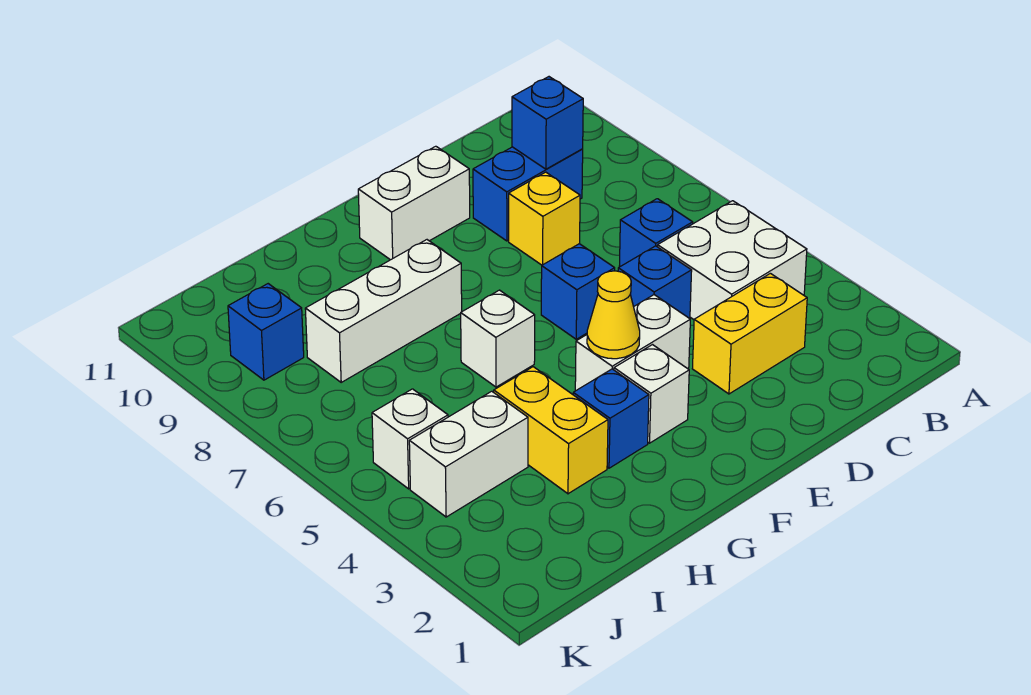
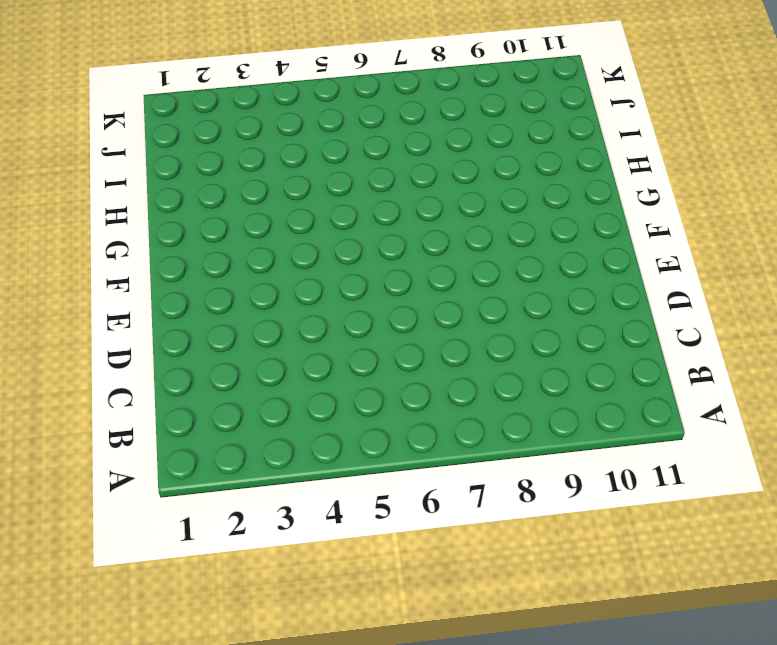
none -> white 2x2 brick [658,201,807,319]
none -> yellow 1x2 brick [692,273,807,394]
none -> blue 1x1 brick [619,199,693,267]

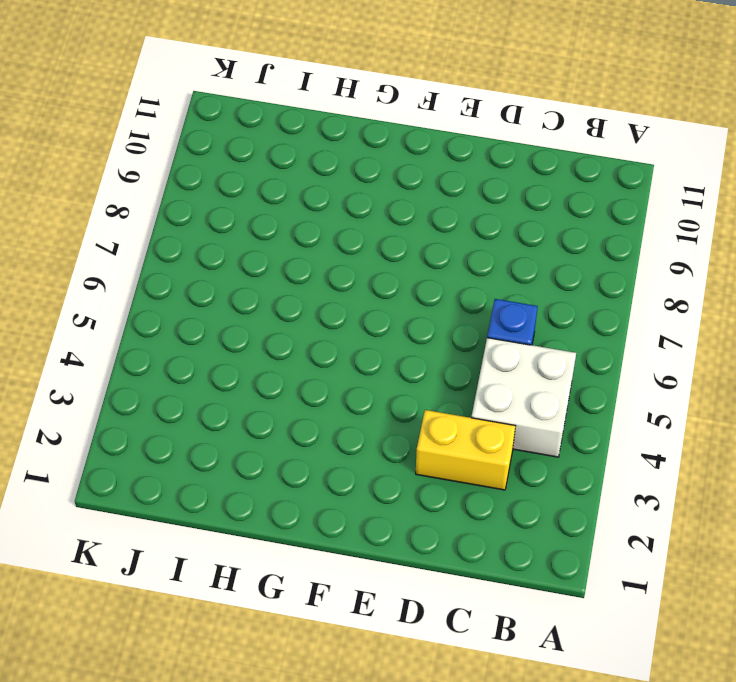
none -> blue 1x2 brick [473,147,583,241]
none -> blue 1x1 brick [618,246,692,319]
none -> yellow 1x1 brick [509,172,580,265]

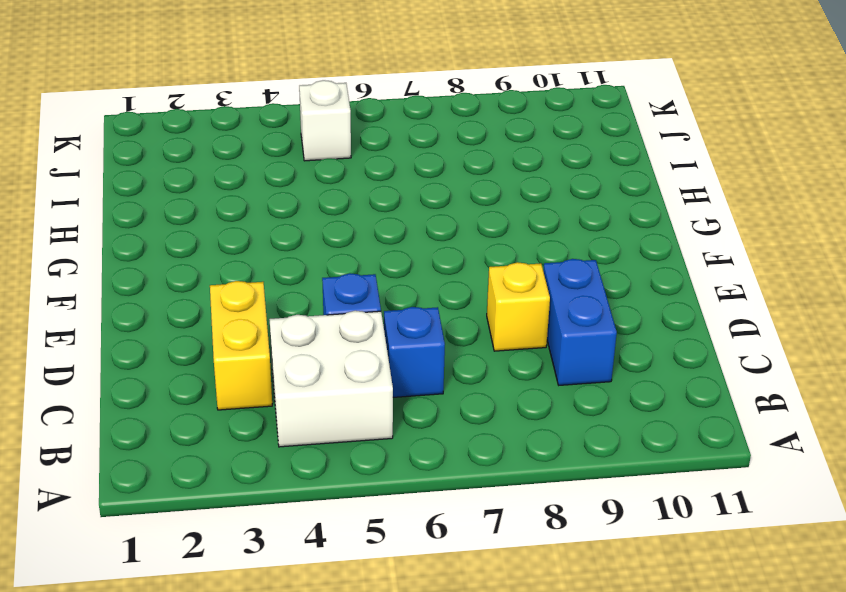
none -> white 1x2 brick [575,295,690,391]
none -> blue 1x1 brick [541,244,615,339]
none -> white 1x2 brick [358,146,470,260]

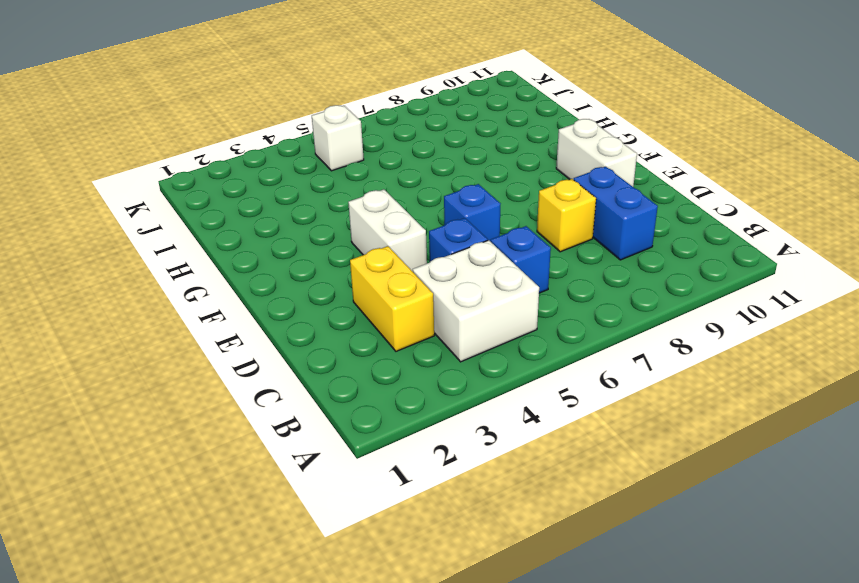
none -> white 1x1 brick [614,345,689,443]
none -> blue 1x1 brick [573,369,649,468]
none -> white 1x1 brick [461,290,535,387]

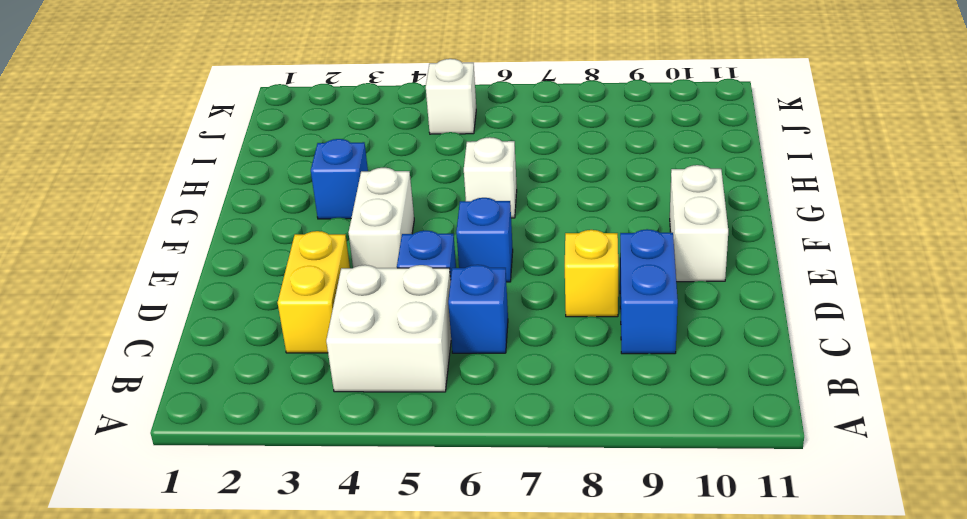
none -> white 1x1 brick [614,345,689,443]
none -> white 1x3 brick [305,240,462,382]
none -> yellow 1x2 brick [494,367,608,494]

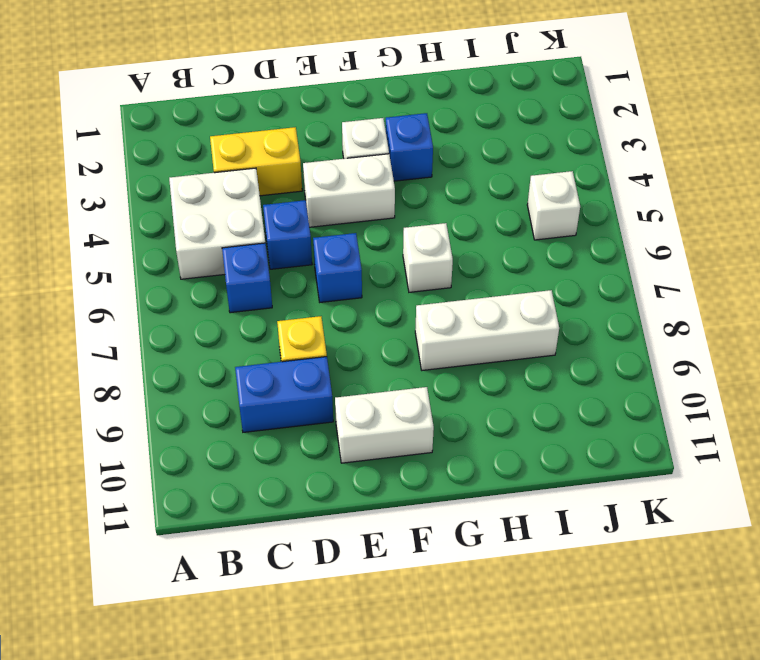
none -> yellow 1x2 brick [494,367,608,494]
none -> white 1x2 brick [409,391,528,517]
none -> blue 1x1 brick [228,284,304,380]

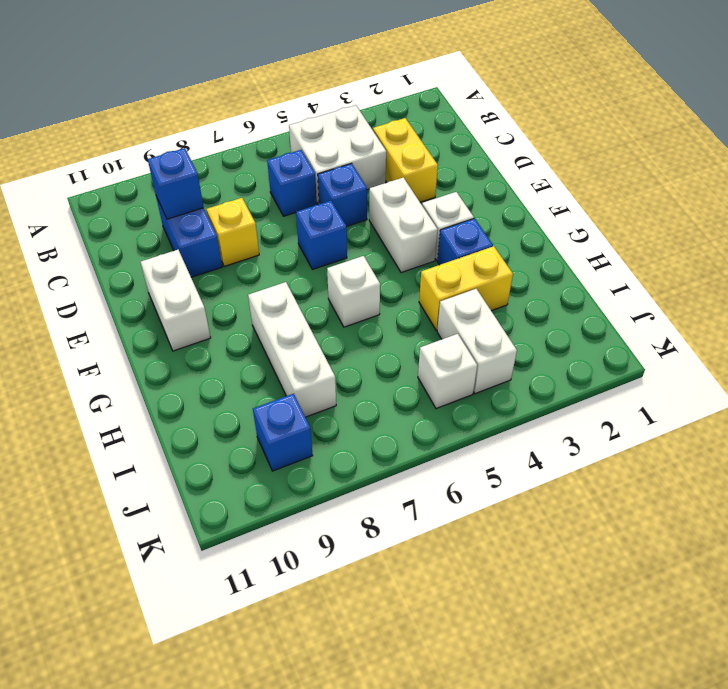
none -> yellow 1x1 cone [587,271,640,359]

